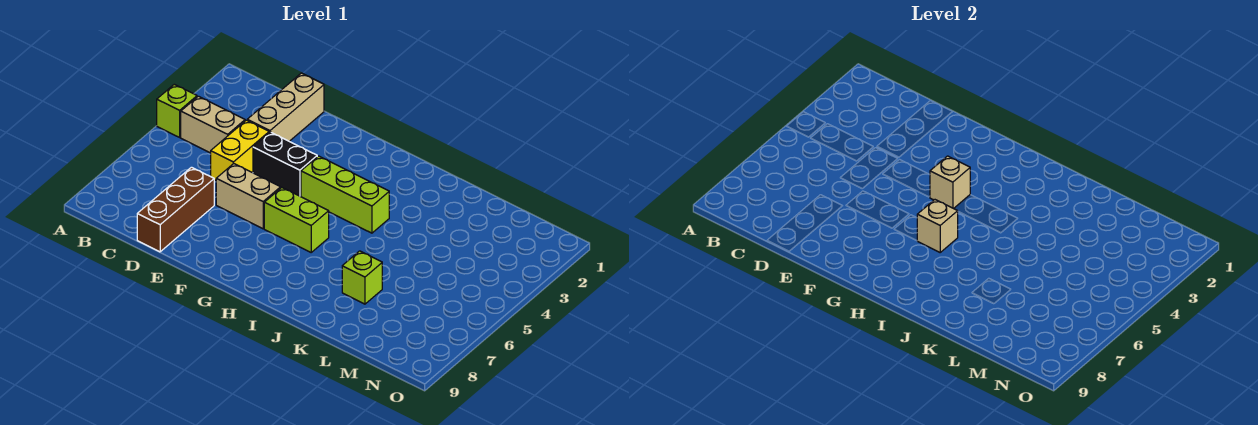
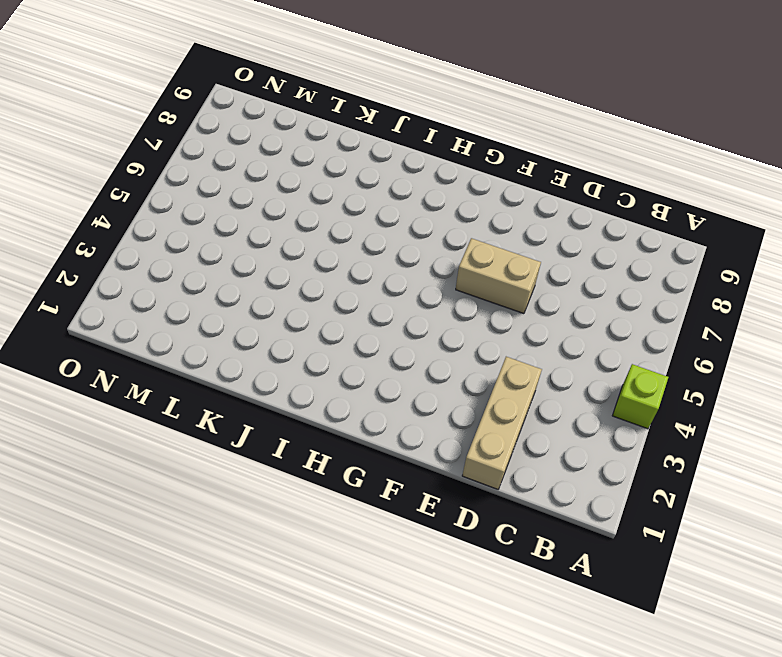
none -> tan 1x2 brick [181,96,245,153]
none -> yellow 1x2 brick [211,120,269,180]
none -> brown 1x3 brick [137,167,214,252]

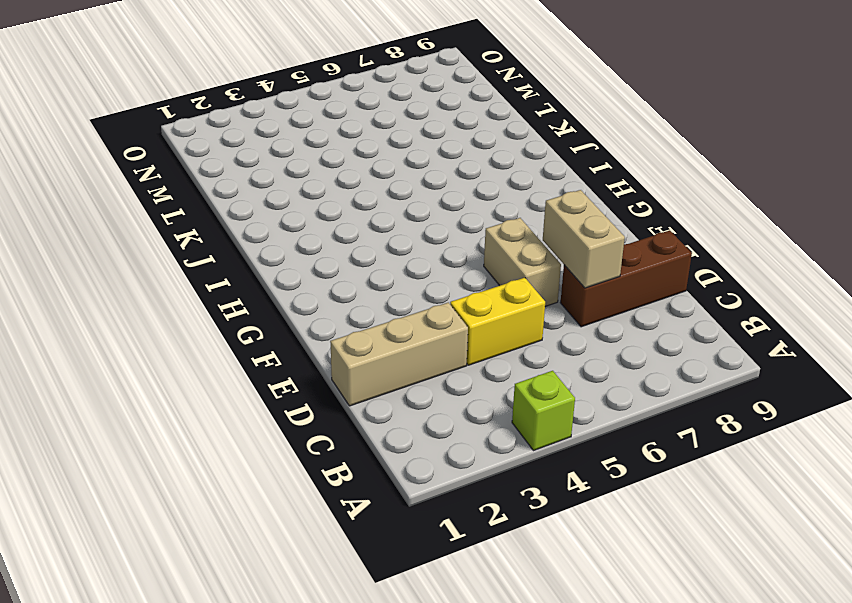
tan 1x2 brick [543,190,625,288] -> tan 1x2 brick moved to [181,96,245,153]
none -> black 1x2 brick [253,132,317,197]
none -> lime 1x3 brick [301,156,389,233]
none -> lime 1x2 brick [264,188,329,252]

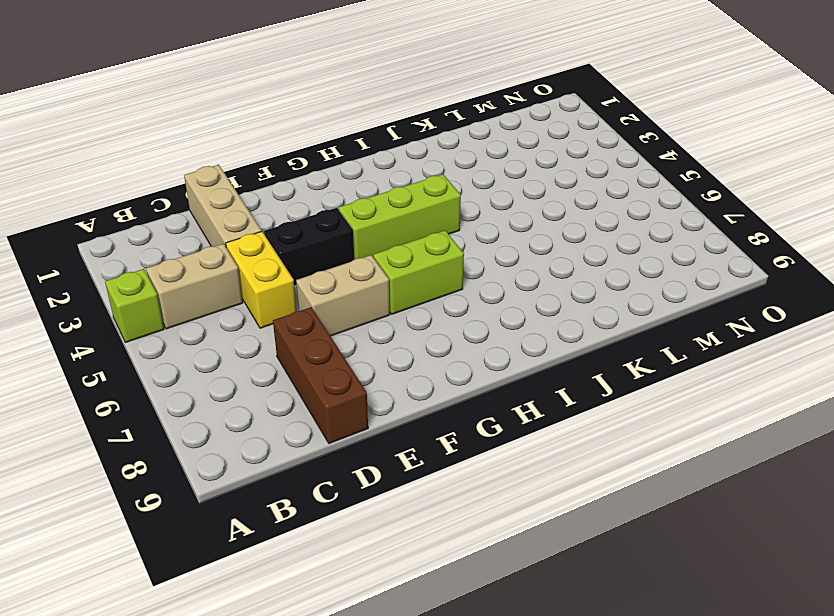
none -> lime 1x1 brick [342,251,382,304]
none -> tan 1x1 brick [930,156,970,209]
none -> tan 1x1 brick [917,200,958,252]

